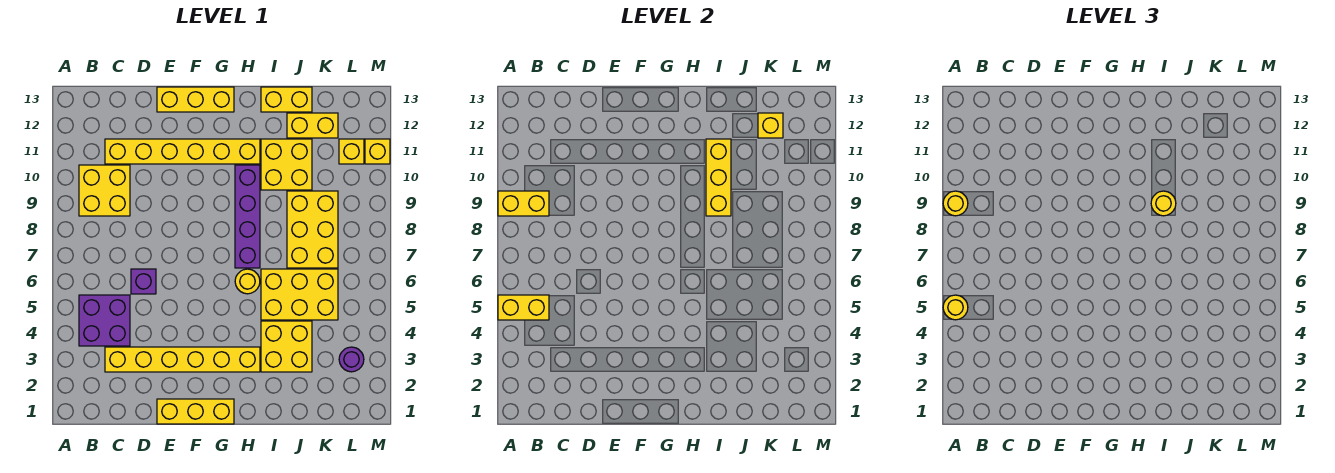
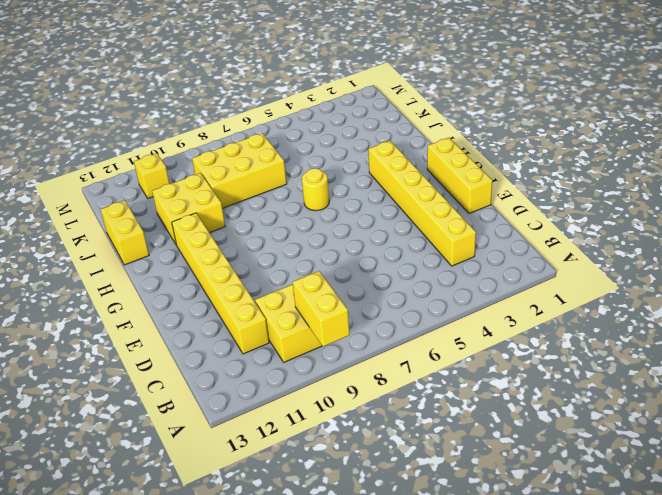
none -> purple 2x2 brick [79,295,130,346]
none -> purple 1x1 brick [131,269,156,294]
none -> yellow 1x3 brick [157,87,234,112]

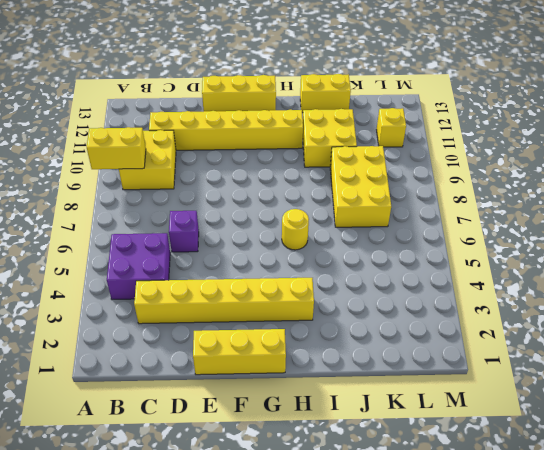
none -> purple 1x4 brick [235,165,260,268]
none -> yellow 2x2 brick [261,321,312,372]
none -> yellow 2x3 brick [261,269,338,320]

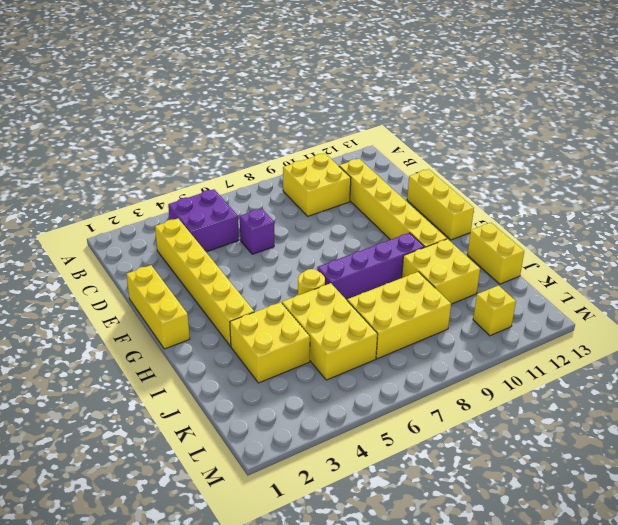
none -> yellow 1x2 brick [287,113,338,138]
none -> purple 1x1 round brick [339,347,364,372]
none -> yellow 1x1 brick [365,139,390,164]

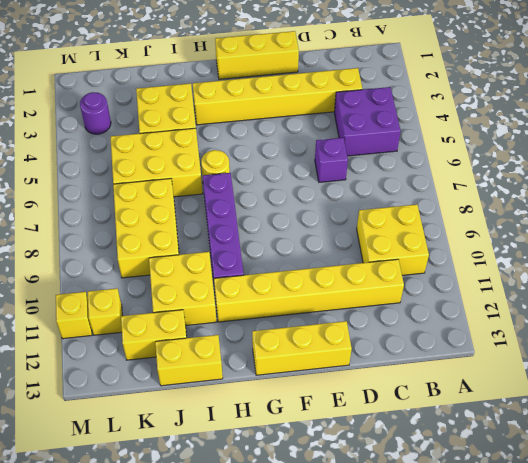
none -> yellow 1x2 brick [498,295,549,320]
none -> yellow 1x2 brick [498,191,549,216]
none -> yellow 1x3 brick [706,139,731,216]

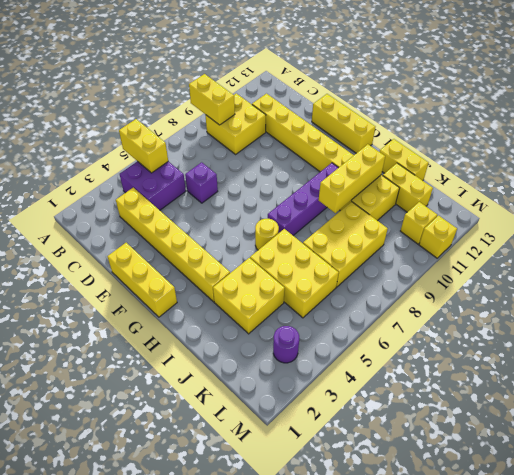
none -> yellow 1x1 brick [758,113,783,138]
none -> yellow 1x1 round brick [943,295,968,320]
none -> yellow 1x1 round brick [943,191,968,216]

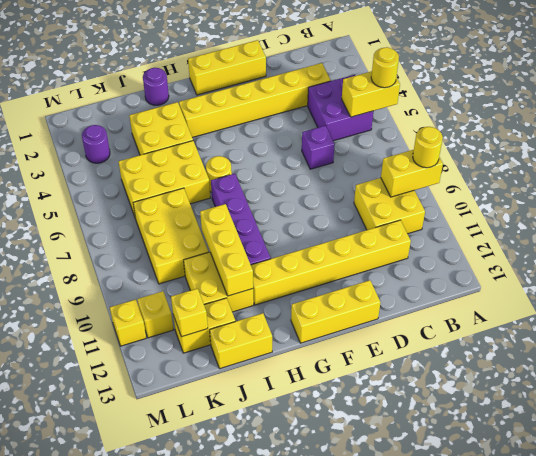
purple 1x1 round brick [143,68,169,105] -> none
none -> yellow 1x1 round brick [1151,191,1176,216]

